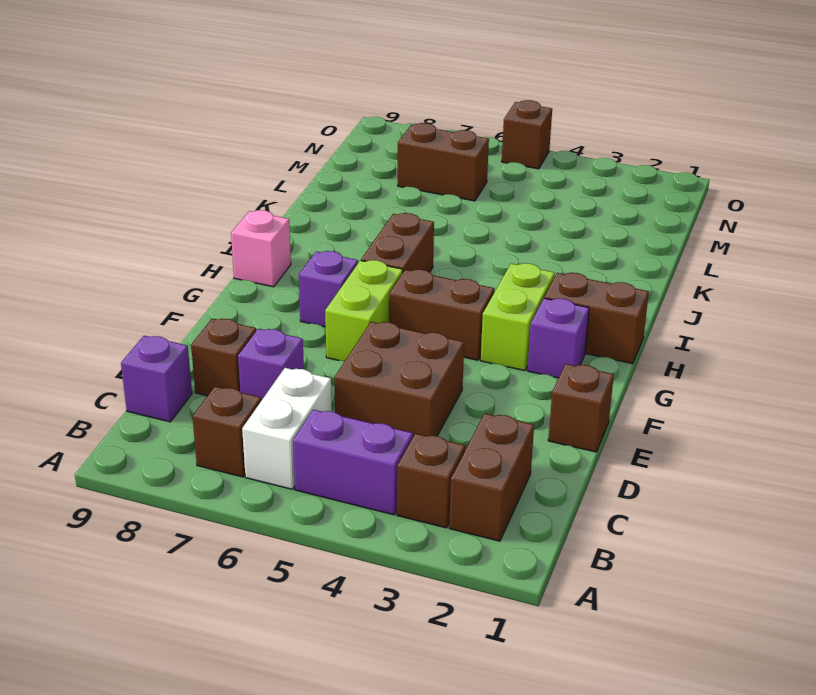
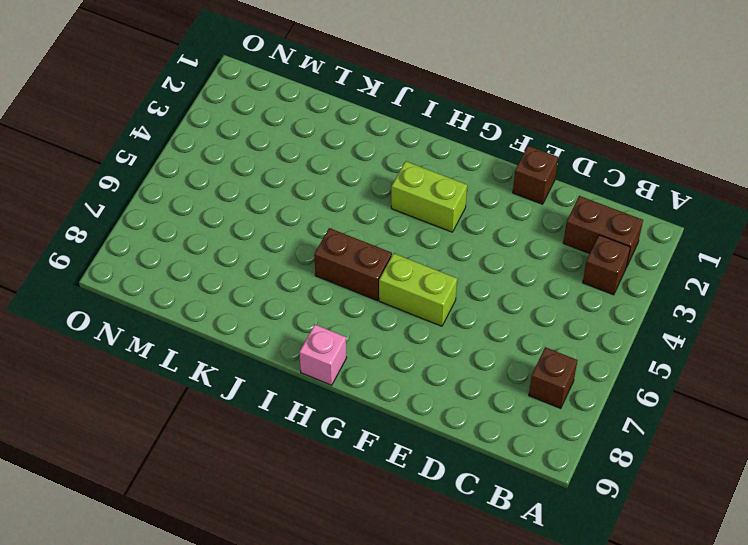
none -> purple 1x2 brick [293,410,413,515]
none -> white 1x2 brick [242,368,332,489]
none -> purple 1x1 brick [121,336,192,422]

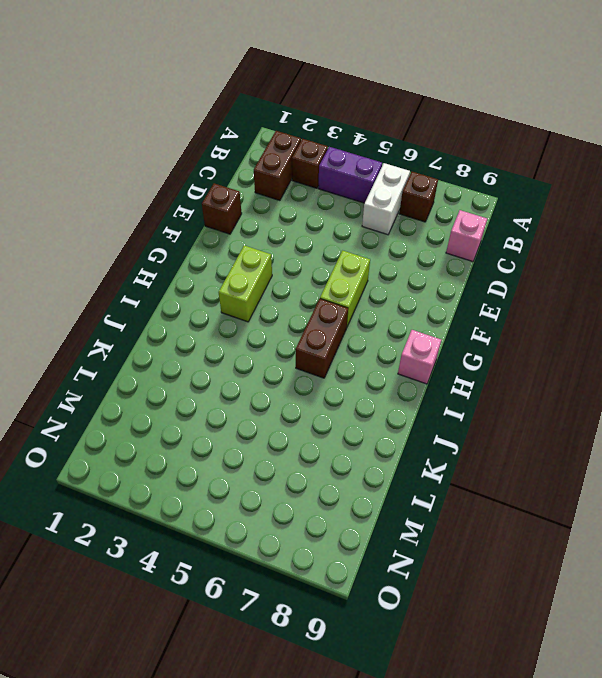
pink 1x1 brick [446,210,487,262] -> purple 1x1 brick [121,336,192,422]
none -> brown 2x2 brick [334,322,464,437]
none -> purple 1x1 brick [238,329,304,401]
none -> brown 1x1 brick [191,318,256,396]

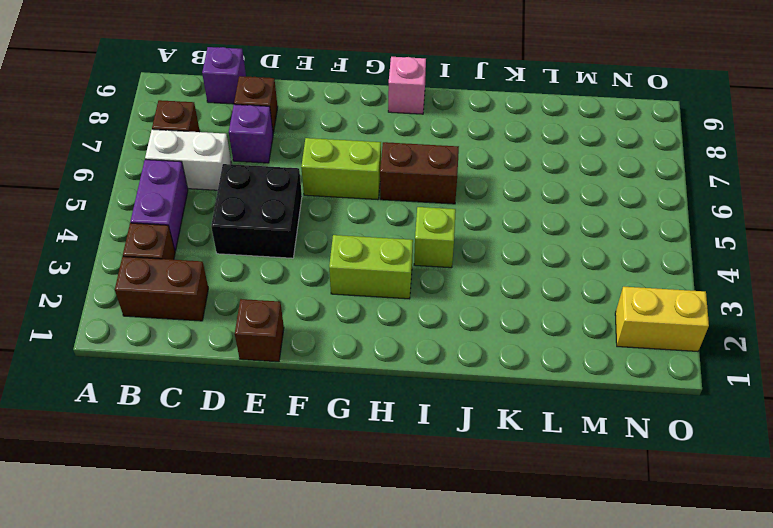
black 2x2 brick [211,164,302,258] -> brown 2x2 brick [334,322,464,437]
lime 1x1 brick [414,207,456,268] -> none
yellow 1x2 brick [615,287,709,351] -> none
none -> purple 1x1 brick [528,298,589,378]
none -> brown 1x2 brick [389,270,495,360]
none -> purple 1x1 brick [299,251,358,327]

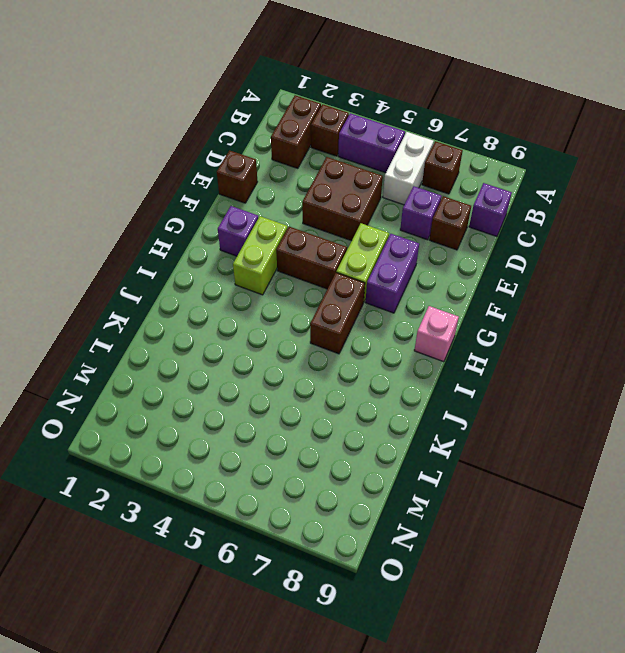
purple 1x2 brick [365,234,419,313] -> purple 1x1 brick [299,251,358,327]
none -> brown 1x2 brick [544,273,649,364]
none -> brown 1x2 brick [398,123,489,201]
none -> brown 1x1 brick [502,100,552,169]

